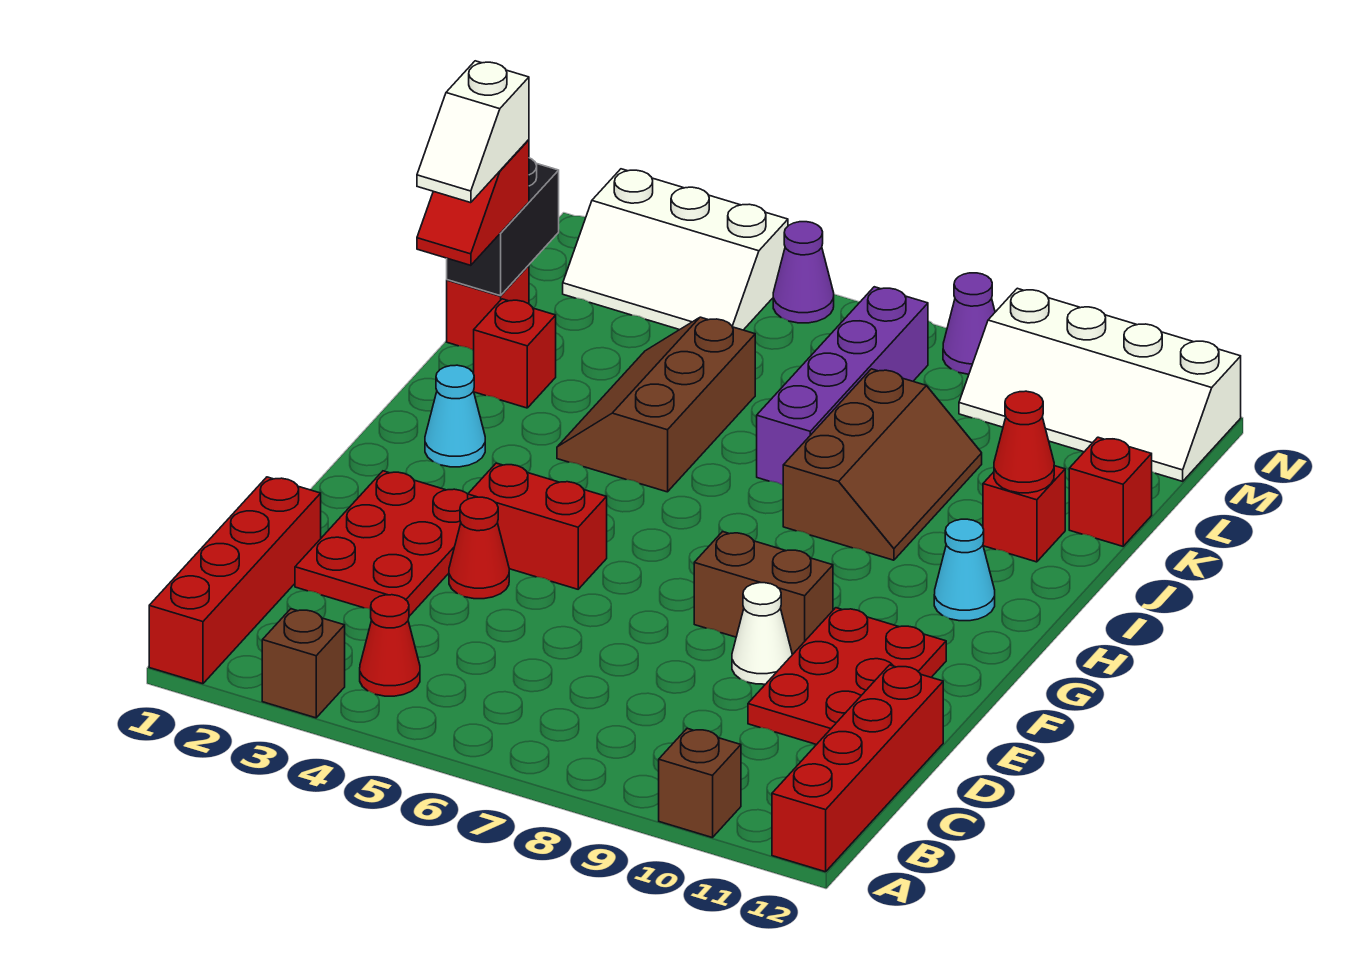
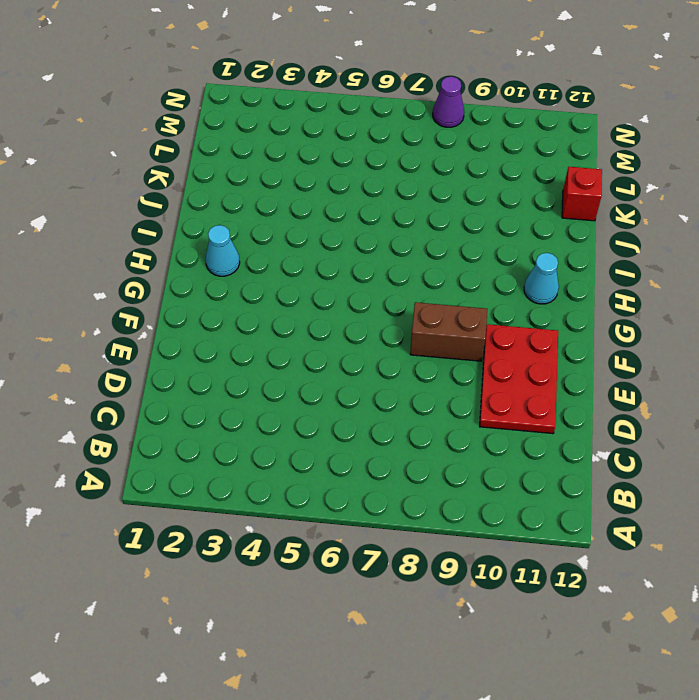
none -> red 1x4 brick [149,477,321,684]
none -> brown 1x1 brick [262,609,345,718]
none -> brown 1x1 brick [659,728,741,838]

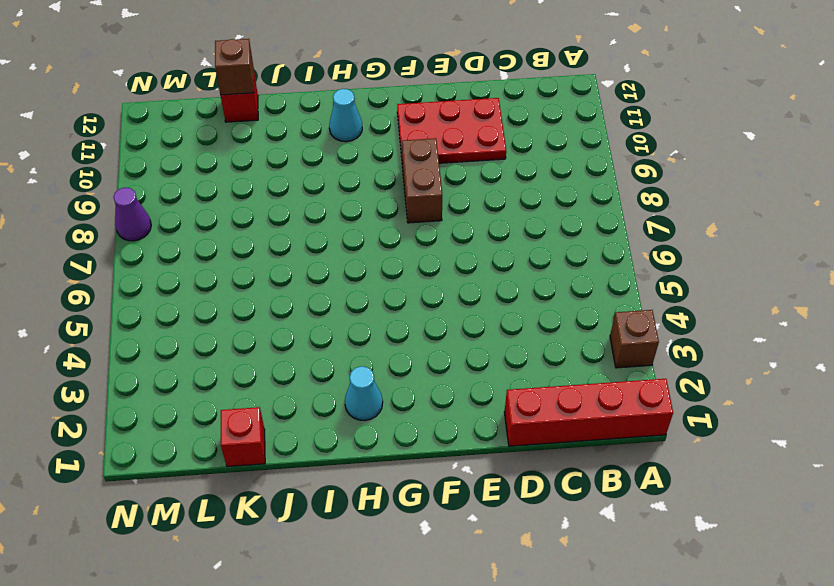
brown 1x1 brick [215,39,254,95] -> brown 1x1 brick moved to [659,728,741,838]
none -> red 1x4 brick [772,665,943,872]
none -> red 1x1 cone [360,595,420,696]
none -> red 2x3 plate [295,471,468,616]

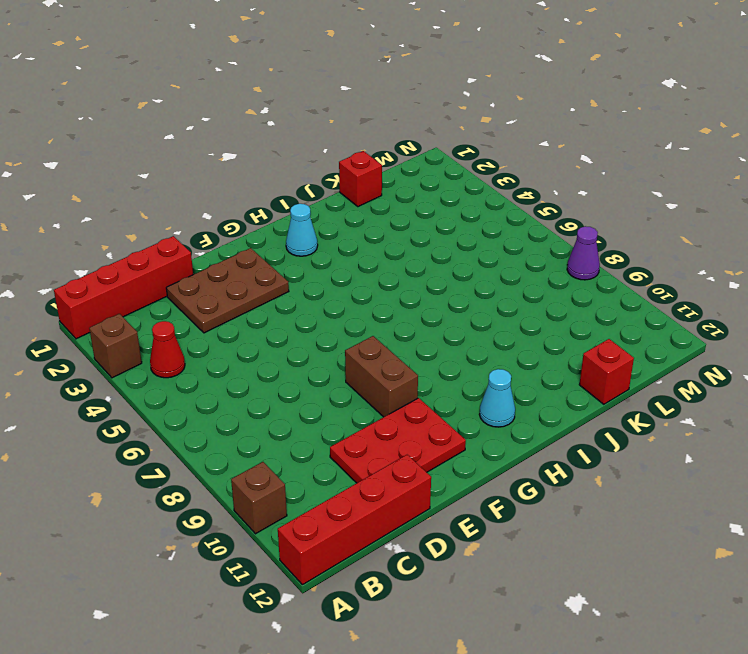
brown 2x3 plate [166,248,289,333] -> red 2x3 plate [295,471,468,616]
none -> red 1x1 cone [449,497,509,599]
none -> white 1x1 cone [732,583,792,684]
none -> red 1x2 brick [468,463,607,589]

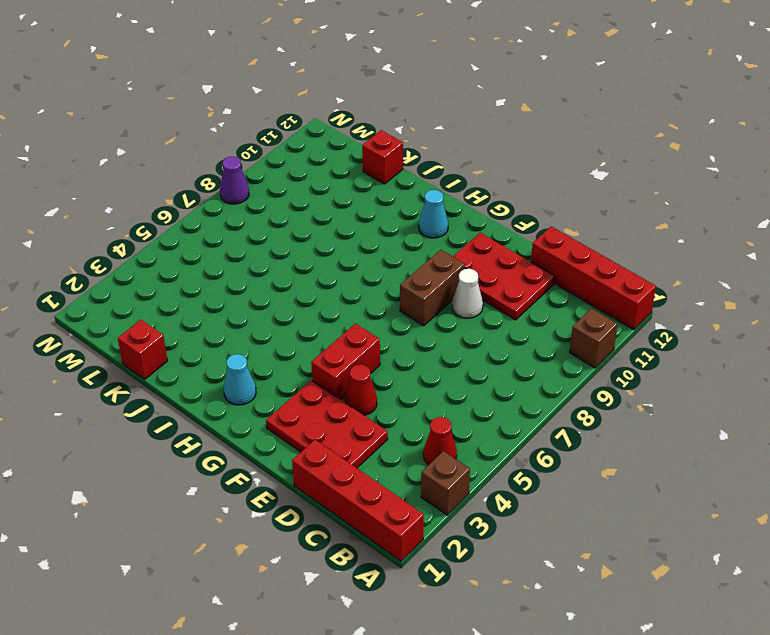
none -> brown 2x3 slope [557,317,755,492]
none -> brown 2x3 slope [783,369,982,560]
none -> red 1x1 brick [473,299,556,408]

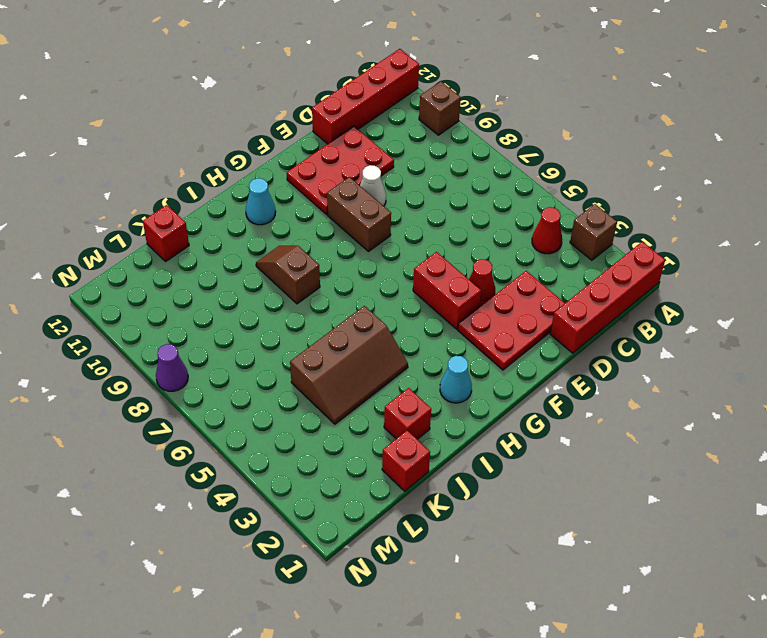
brown 1x2 slope [256,246,320,304] -> brown 2x3 slope [783,369,982,560]
none -> purple 1x4 brick [757,287,928,485]
none -> red 1x1 brick [983,466,1065,562]
none -> white 2x3 slope [563,169,788,330]

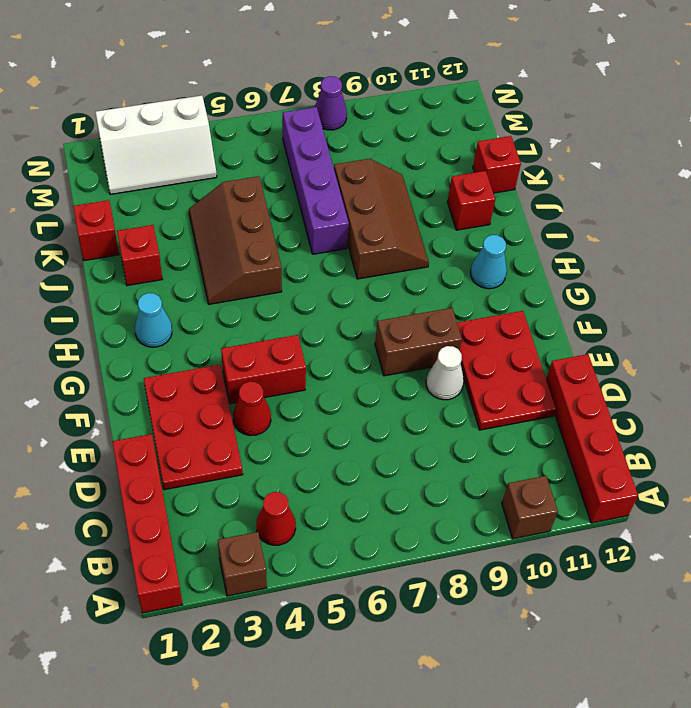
none -> white 2x4 slope [959,288,1241,481]
none -> purple 1x1 cone [773,222,834,323]
none -> red 1x1 cone [994,391,1054,493]

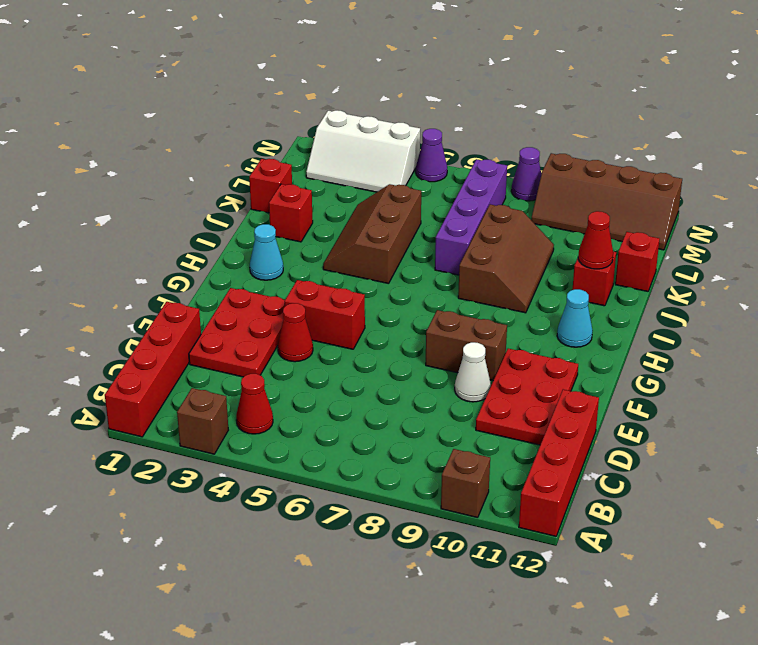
brown 2x4 slope [531,153,682,250] -> white 2x4 slope [959,288,1241,481]
none -> black 1x2 brick [447,158,559,296]
none -> red 1x2 slope [417,140,529,265]
none -> white 1x2 slope [417,61,529,203]

